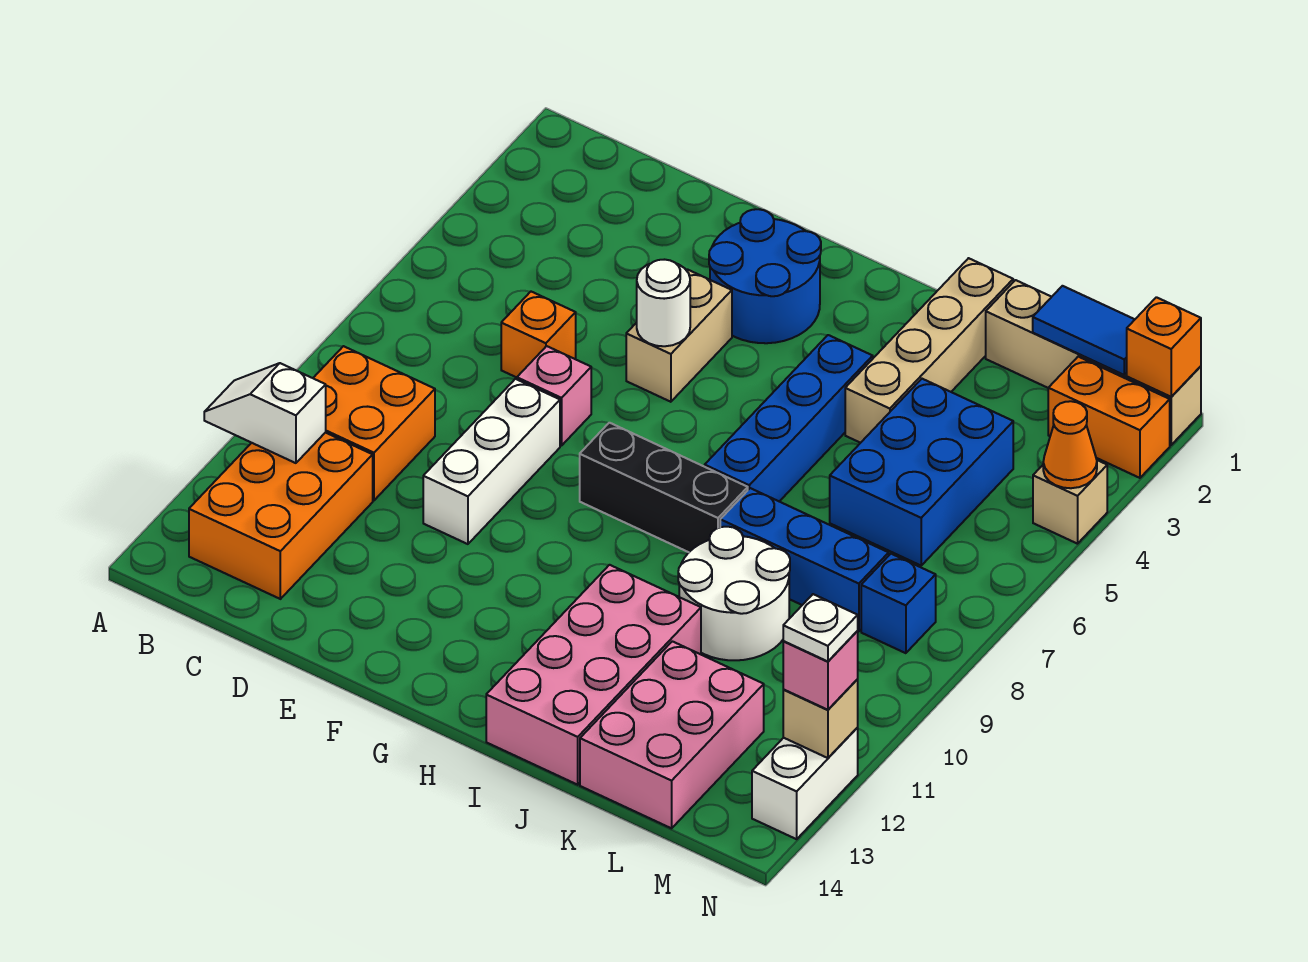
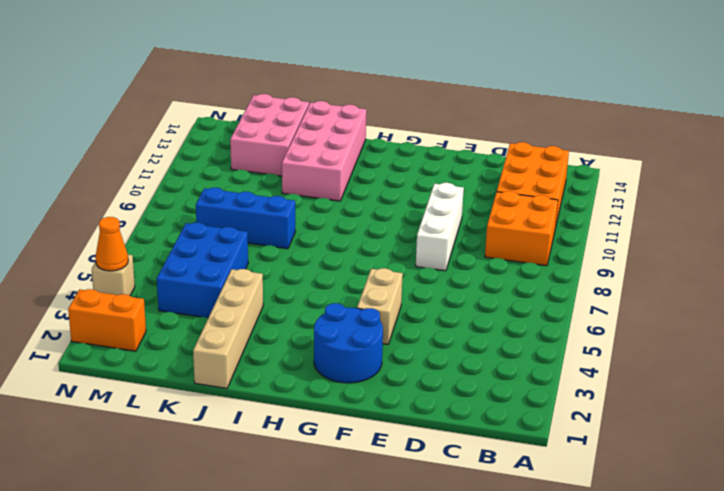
none -> orange 1x1 brick [501,292,576,377]
none -> pink 1x1 brick [517,346,591,446]
none -> black 1x3 brick [580,423,748,552]

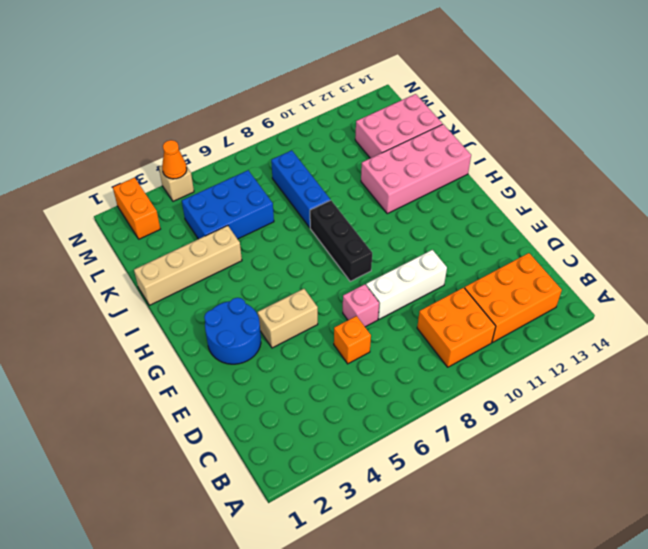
none -> blue 1x4 brick [705,335,873,501]
none -> white 2x2 round brick [678,527,790,660]
none -> tan 1x4 brick [986,280,1201,445]

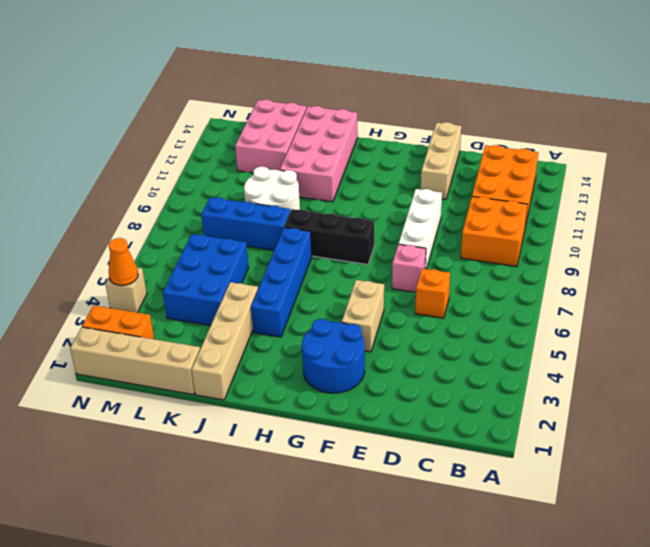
tan 1x3 brick [421,122,461,200] -> none
none -> blue 1x1 brick [861,554,936,653]
none -> white 1x2 brick [752,728,858,839]
none -> white 1x2 slope [204,363,326,463]

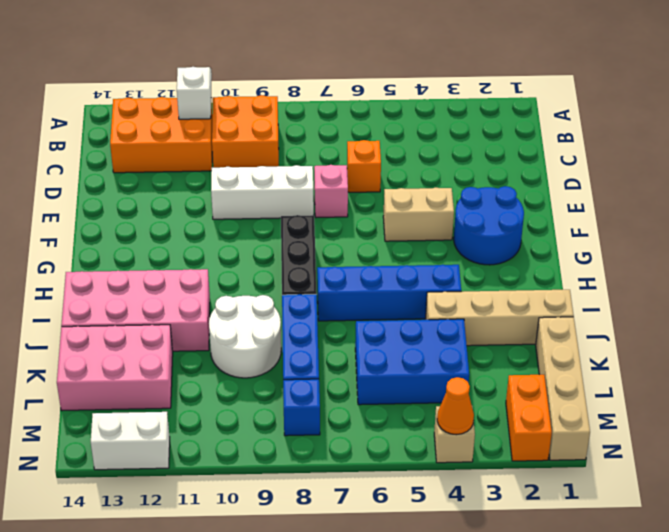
none -> white 1x1 round brick [637,260,690,346]
none -> blue 1x2 tile [1033,286,1135,375]
none -> orange 1x1 brick [1127,297,1201,397]

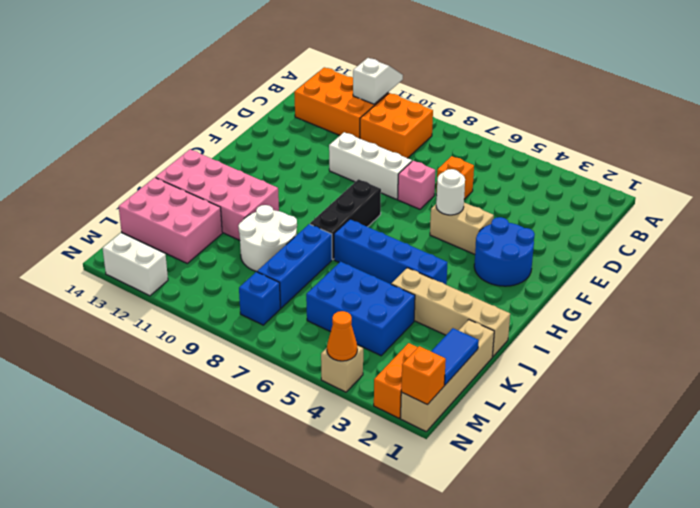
none -> tan 1x1 brick [783,679,858,758]
none -> pink 1x1 brick [783,631,858,710]
none -> white 1x1 plate [783,594,858,661]

